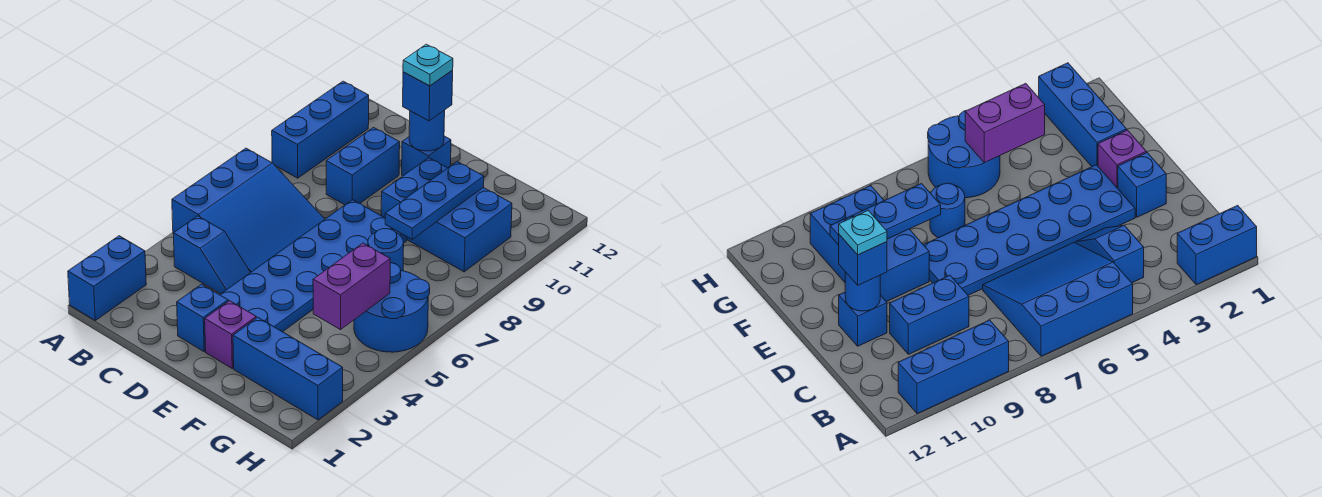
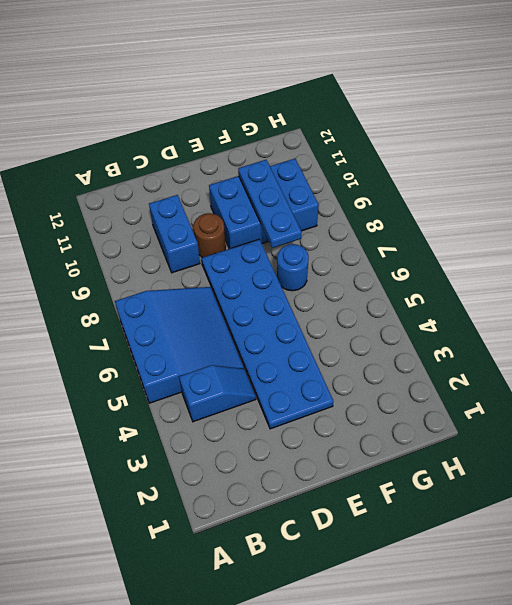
brown 1x1 round brick [193,213,226,258] -> none
none -> blue 1x2 brick [68,236,146,320]
none -> blue 1x3 brick [272,81,369,178]
none -> blue 1x1 brick [177,284,228,352]

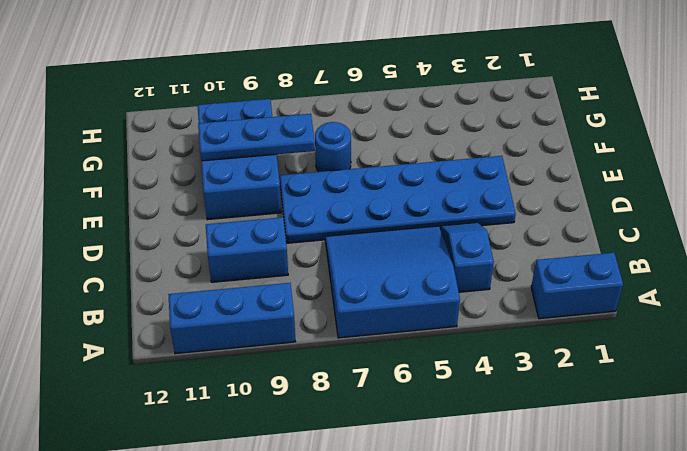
none -> blue 1x1 brick [177,284,228,352]
none -> blue 1x1 brick [402,136,451,176]
none -> purple 1x1 brick [205,301,256,368]

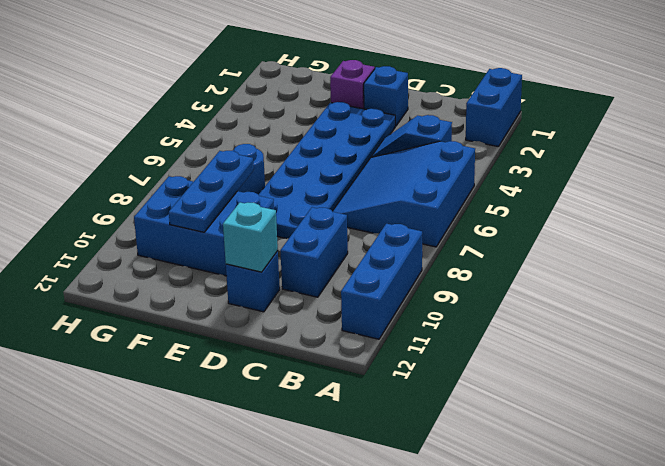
cyan 1x1 brick [223,202,278,272] -> blue 1x1 round brick [409,110,445,151]
none -> blue 1x3 brick [233,317,343,420]
none -> blue 2x2 round brick [354,263,430,352]
none -> purple 1x2 brick [313,243,390,330]

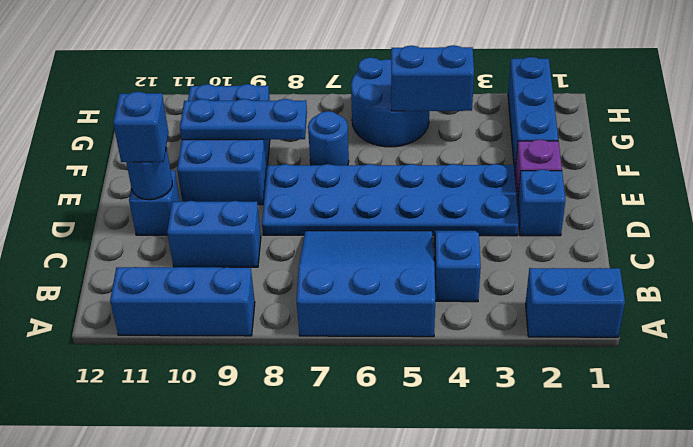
blue 1x2 brick [391,45,474,111] -> purple 1x2 brick [313,243,390,330]
none -> cyan 1x1 plate [403,44,453,86]

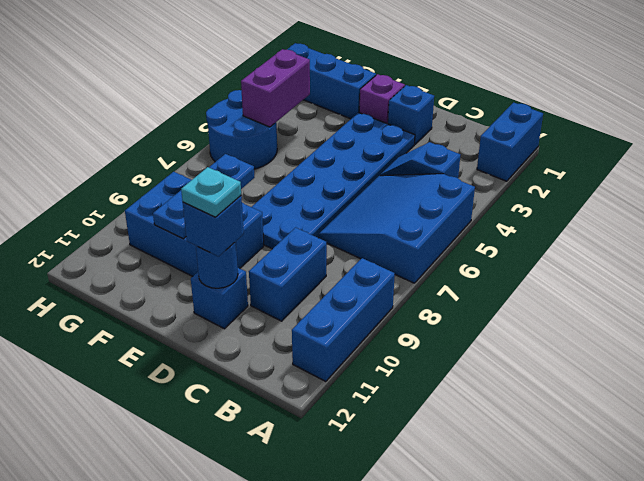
none -> blue 1x1 round brick [368,229,404,271]

